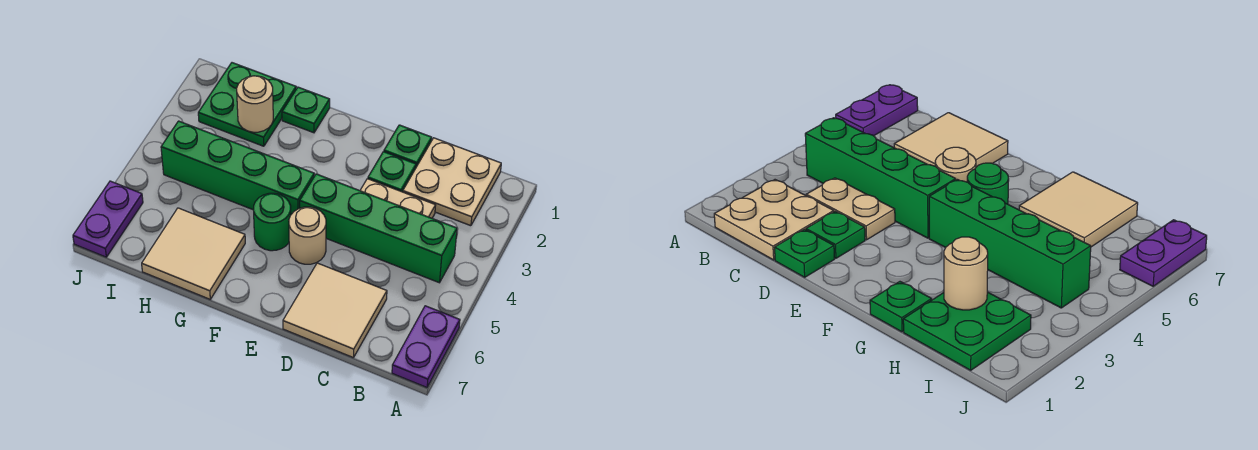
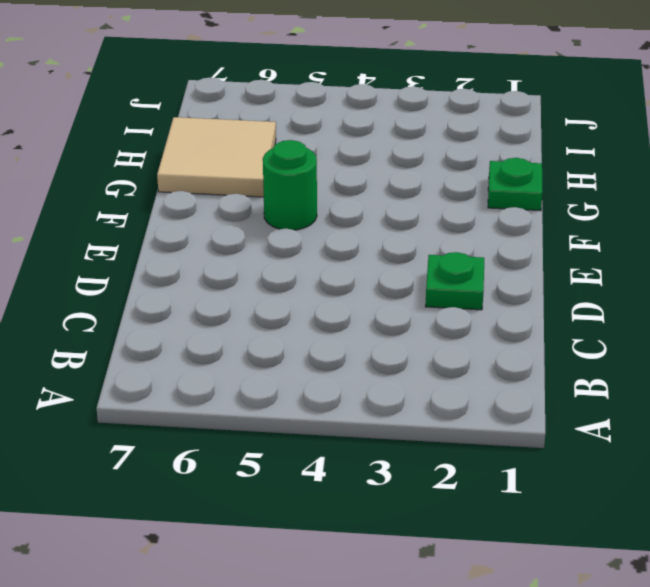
none -> purple 1x2 plate [392,306,460,387]
none -> tan 2x2 plate [403,138,501,226]
none -> green 1x4 brick [300,174,457,283]

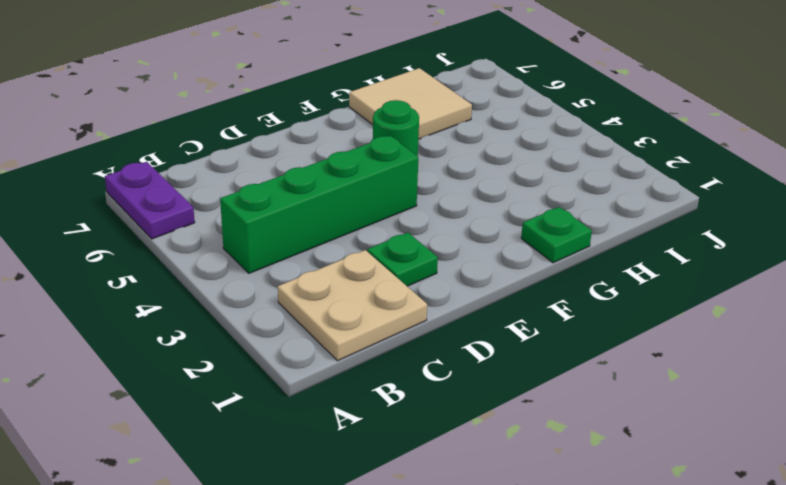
none -> tan 1x2 plate [360,179,436,218]
none -> tan 2x2 tile [283,263,387,358]
none -> green 1x1 plate [384,125,432,167]

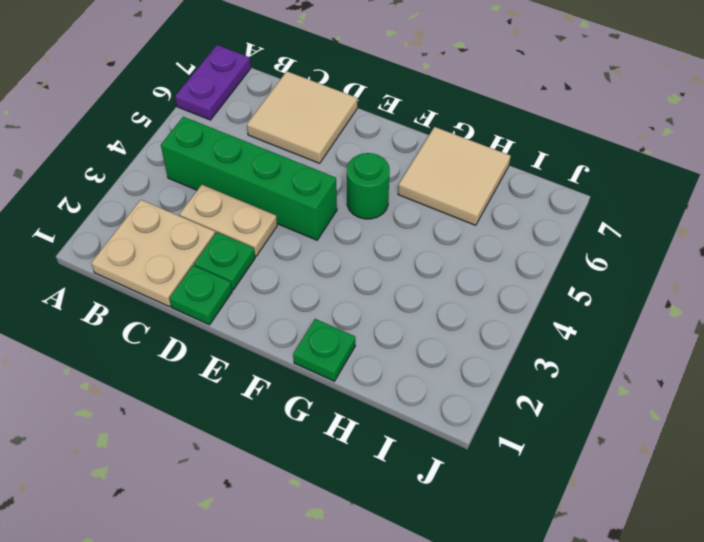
none -> tan 1x1 round brick [289,207,326,264]
none -> green 1x4 brick [161,121,314,214]
none -> green 2x2 plate [198,63,296,146]

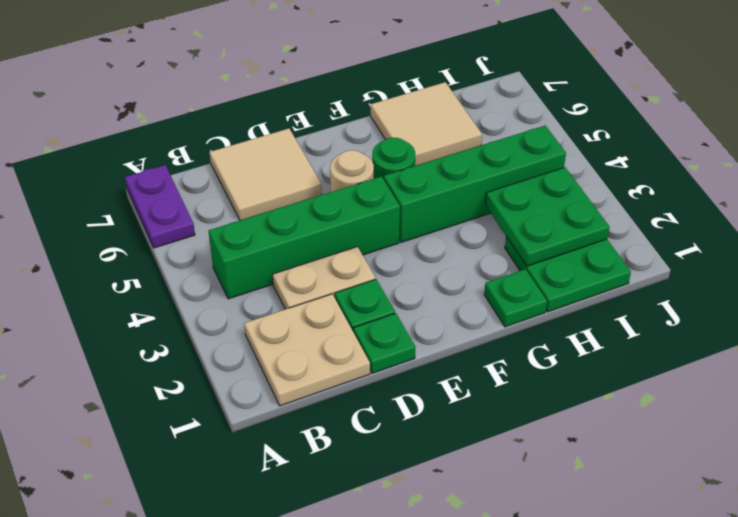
green 2x2 plate [485,167,609,266] -> tan 1x1 round brick [237,76,273,132]
none -> purple 1x2 plate [73,181,143,257]

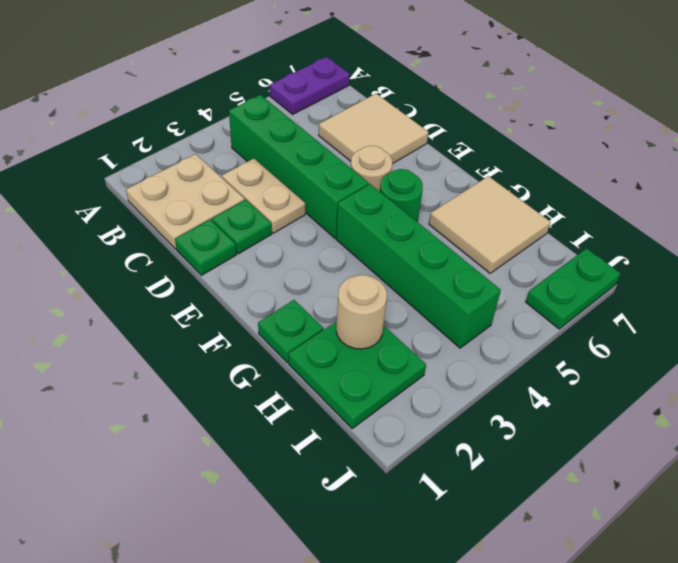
green 1x2 plate [526,248,620,329] -> purple 1x2 plate [73,181,143,257]

